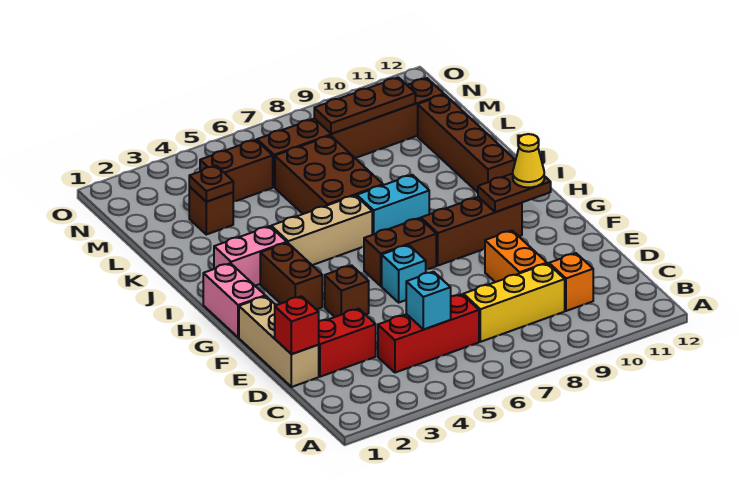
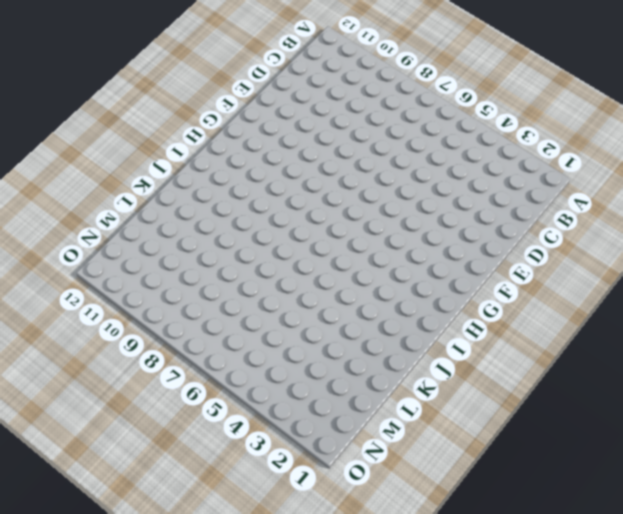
none -> red 1x3 brick [378,294,479,373]
none -> yellow 1x3 brick [463,263,565,342]
none -> orange 1x1 brick [549,253,593,311]

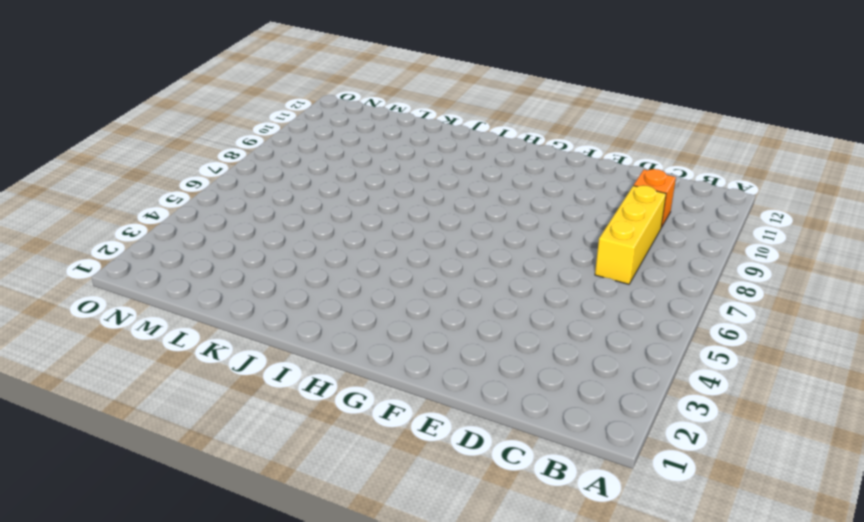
none -> red 1x3 brick [378,294,479,373]
none -> tan 1x3 brick [239,296,319,387]
none -> red 1x2 brick [318,309,376,377]

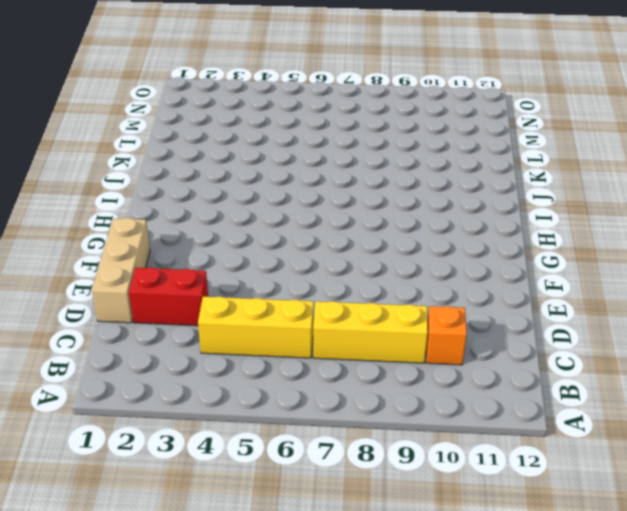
yellow 1x3 brick [198,296,314,358] -> red 1x3 brick [378,294,479,373]
none -> orange 1x2 brick [485,231,547,282]
none -> brown 1x1 brick [325,265,369,317]
none -> cyan 1x1 brick [382,245,426,302]

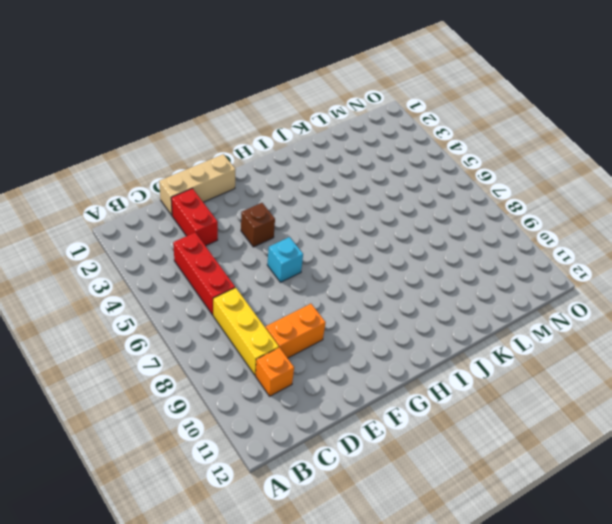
none -> pink 1x2 brick [203,263,265,338]
none -> brown 1x2 brick [260,243,322,310]
none -> brown 1x2 brick [364,218,436,286]

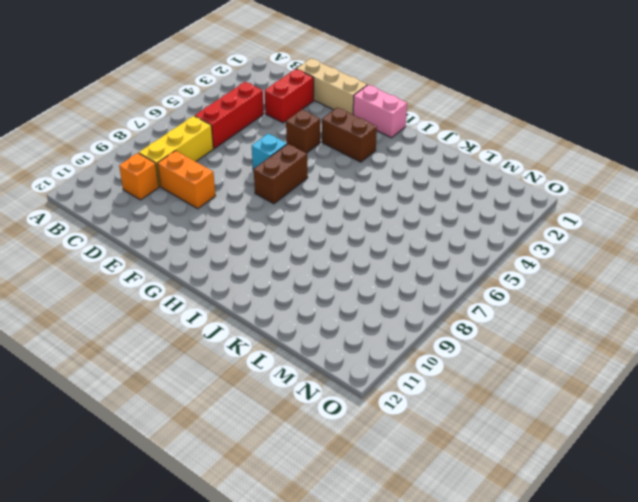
none -> brown 1x3 brick [421,197,522,266]
none -> pink 1x2 brick [214,226,287,286]
none -> tan 1x3 brick [271,195,372,265]

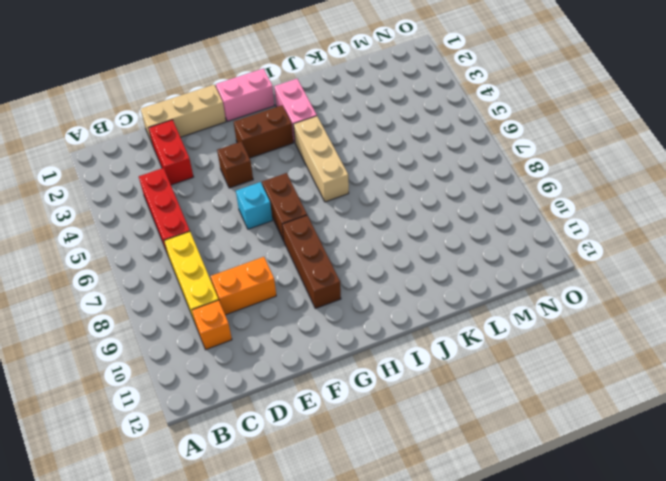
none -> cyan 1x2 brick [357,175,429,235]
none -> brown 1x4 brick [418,95,515,192]
none -> brown 2x3 brick [275,136,383,214]

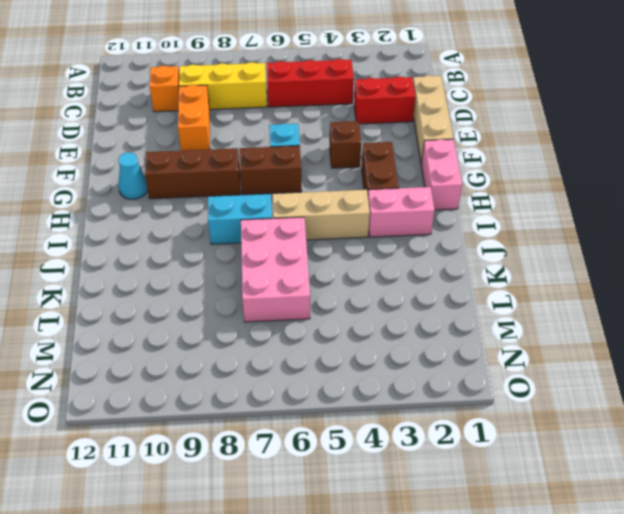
cyan 1x1 cone [118,152,148,199] -> none
pink 2x3 brick [241,217,310,322] -> brown 2x3 brick [275,136,383,214]
none -> brown 1x4 brick [418,95,515,192]
none -> brown 1x1 brick [189,187,233,235]
none -> brown 1x2 brick [200,140,273,202]

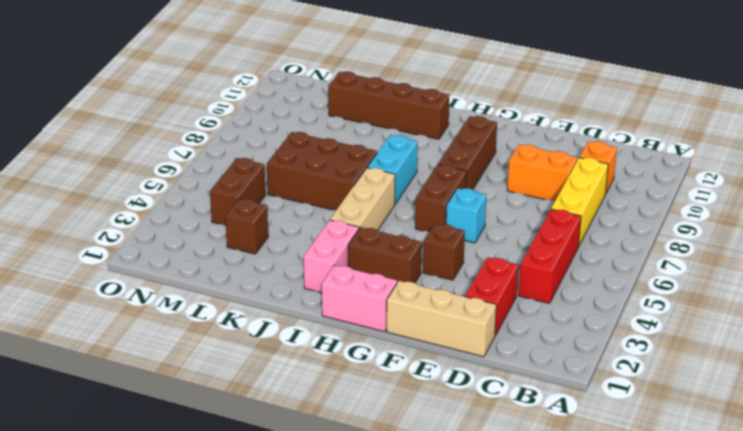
none -> brown 1x6 brick [257,78,444,187]
none -> cyan 1x1 brick [406,272,451,329]
none -> red 1x1 brick [275,296,319,354]

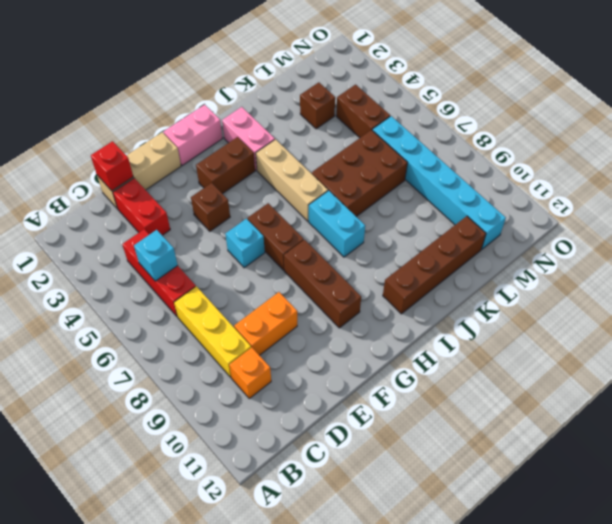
cyan 1x6 brick [372,116,506,249] -> brown 1x6 brick [257,78,444,187]
none -> brown 1x2 plate [478,173,551,212]
none -> brown 1x1 plate [189,166,233,202]
none -> brown 1x3 plate [314,77,415,134]

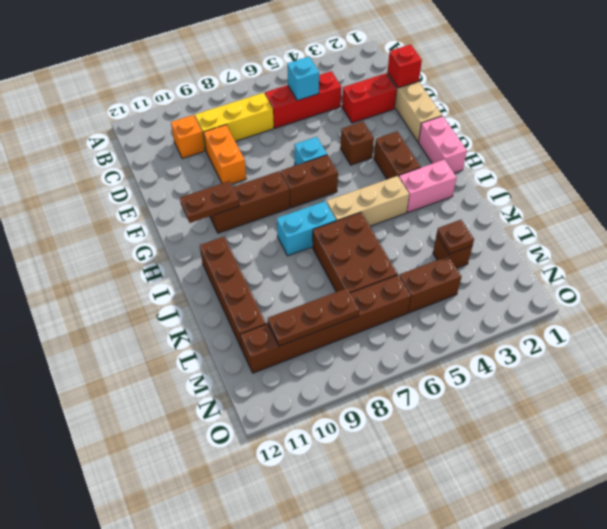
none -> yellow 1x1 cone [513,134,544,187]

